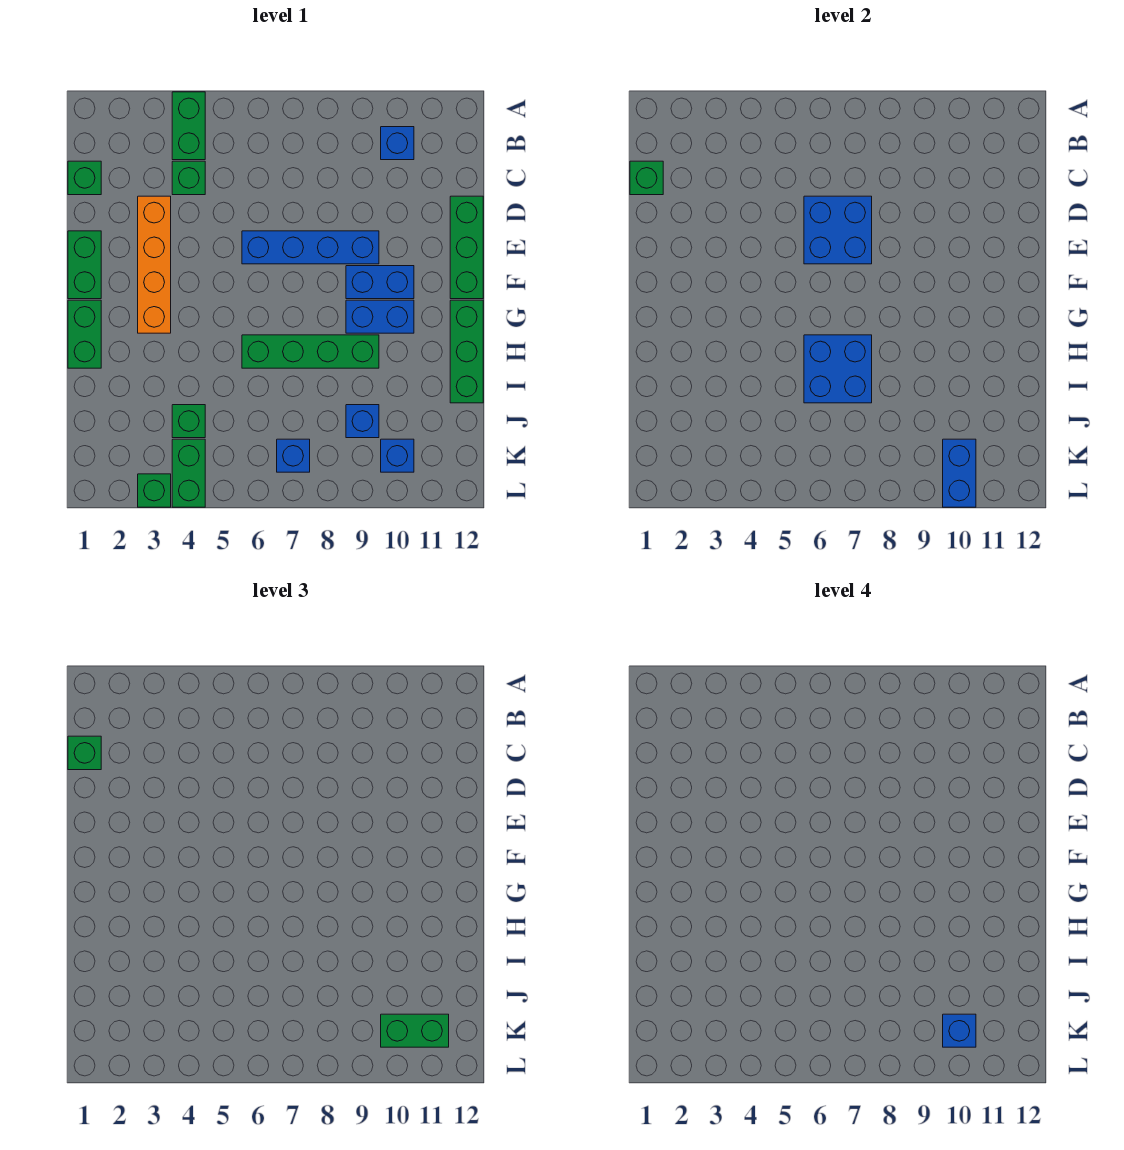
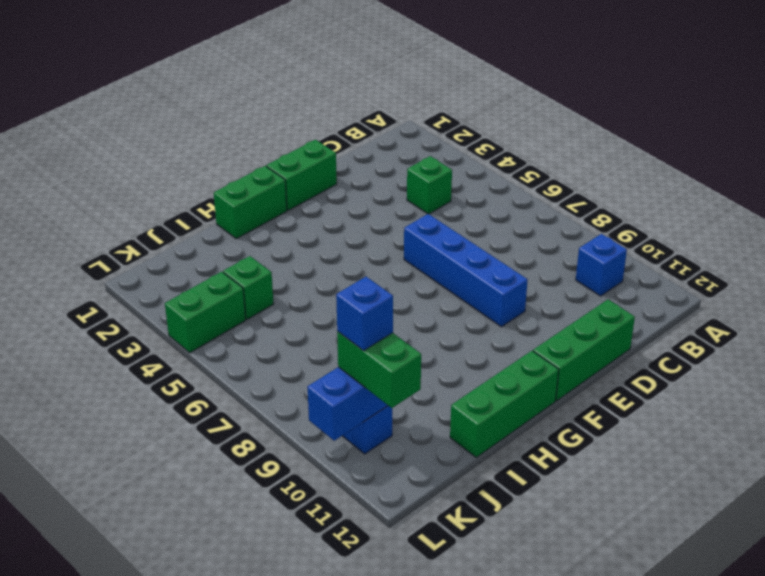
none -> green 1x2 brick [172,92,205,160]
none -> green 1x1 brick [68,161,101,195]
none -> orange 1x4 brick [138,196,171,333]

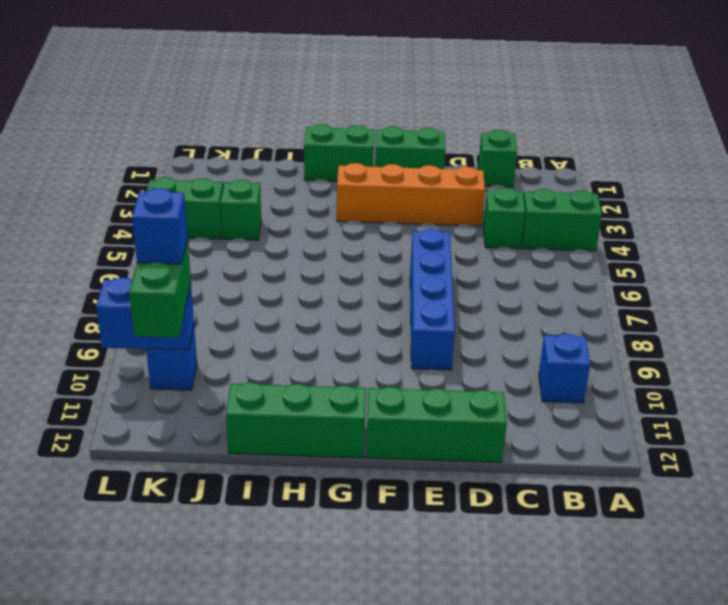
none -> blue 1x2 brick [346,266,414,299]
none -> blue 1x2 brick [346,300,414,333]
none -> green 1x4 brick [242,335,379,368]

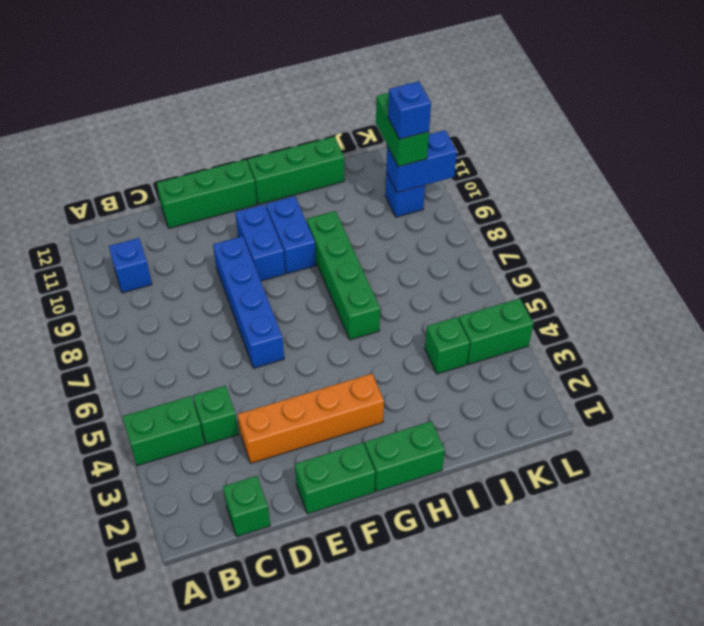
none -> blue 1x1 brick [346,405,379,438]
none -> blue 1x1 brick [277,439,310,472]
none -> green 1x1 brick [138,474,171,507]

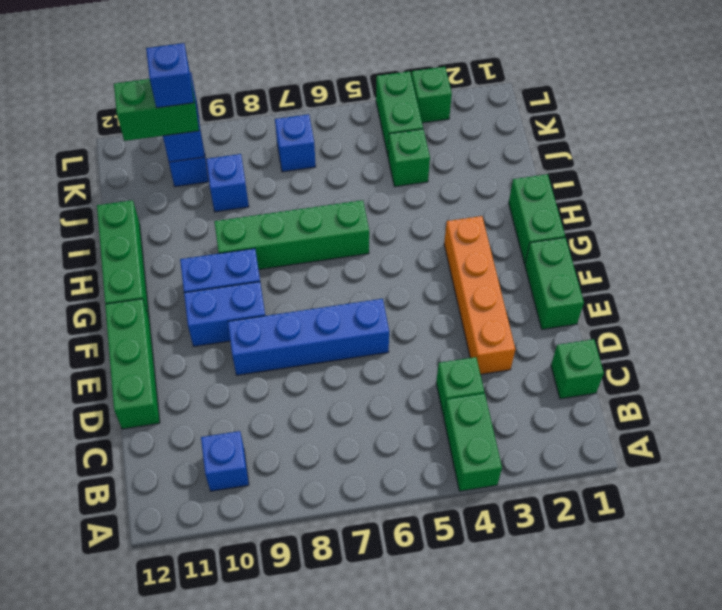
none -> green 1x1 brick [630,161,663,195]
none -> blue 2x2 brick [804,196,872,264]
none -> blue 2x2 brick [804,335,872,403]

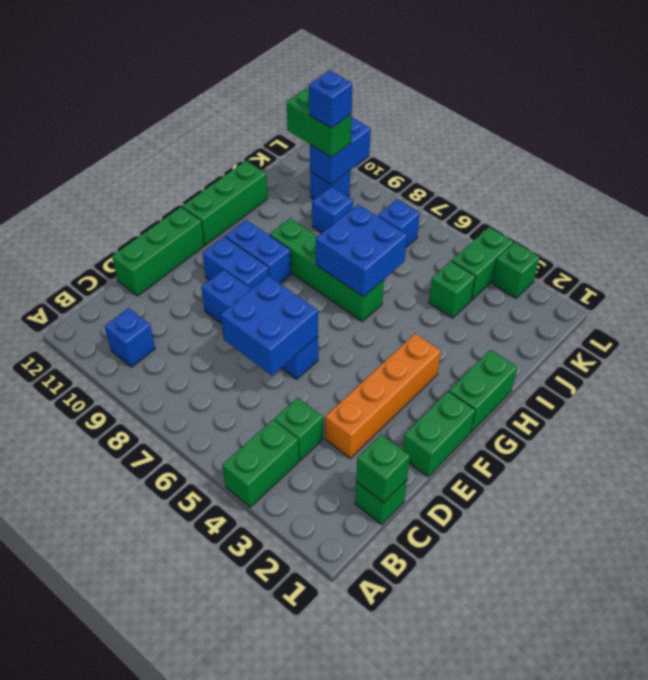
none -> green 1x1 brick [68,736,101,770]

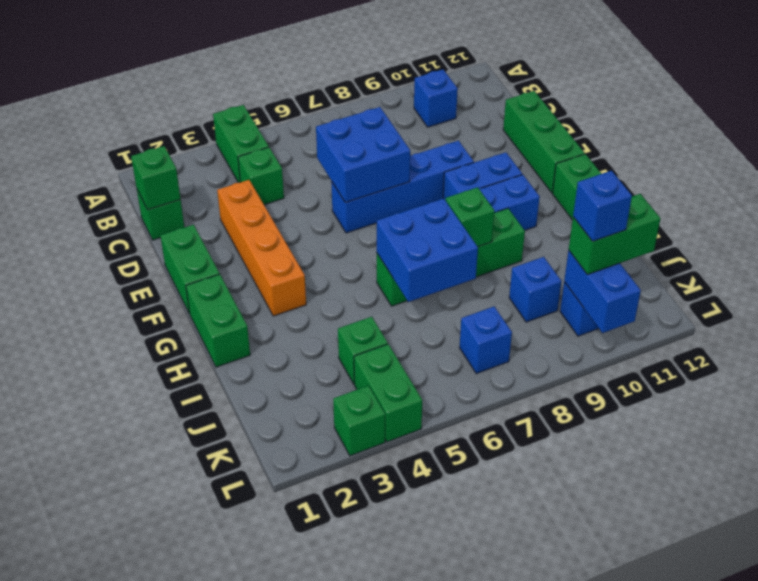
green 1x1 brick [445,187,495,247] -> green 1x1 brick moved to [68,736,101,770]

